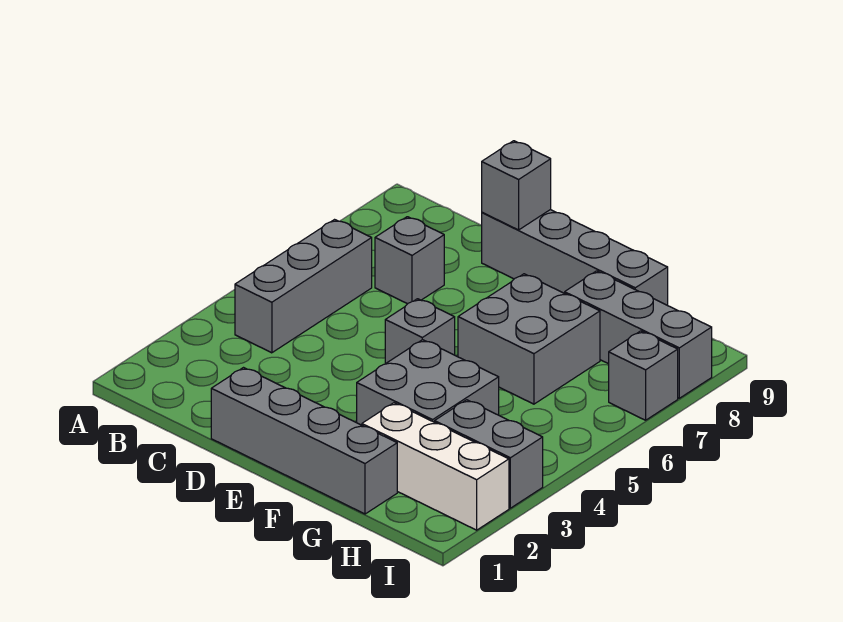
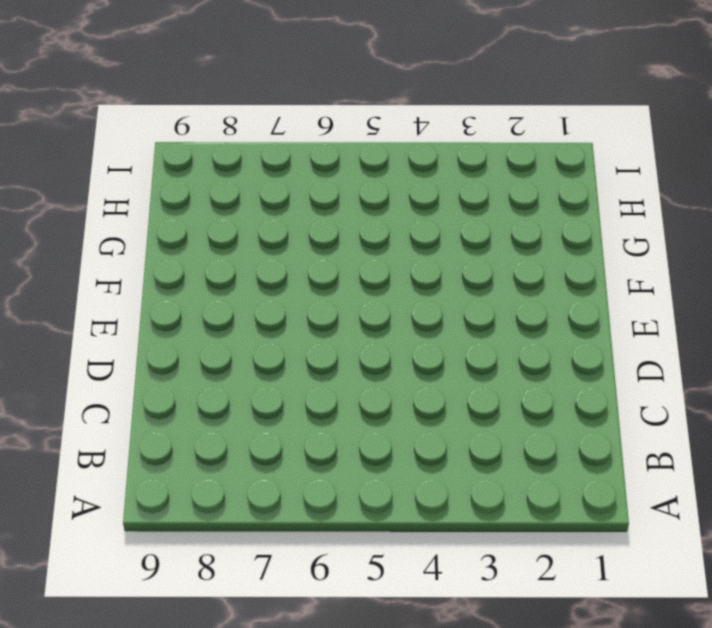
none -> grey 1x3 brick [235,220,372,353]
none -> grey 1x1 brick [375,217,444,304]
none -> grey 1x4 brick [211,368,397,514]

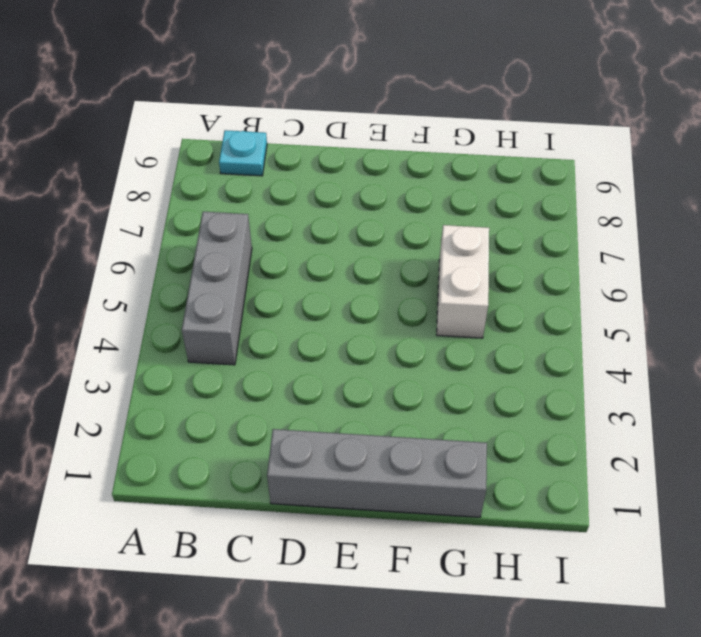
cyan 1x1 plate [219,130,267,176] -> none
white 1x2 brick [437,225,489,338] -> grey 2x2 brick [458,274,600,404]
none -> grey 1x1 brick [375,217,444,304]
none -> grey 1x4 brick [481,210,668,305]
none -> grey 1x1 brick [385,299,455,364]

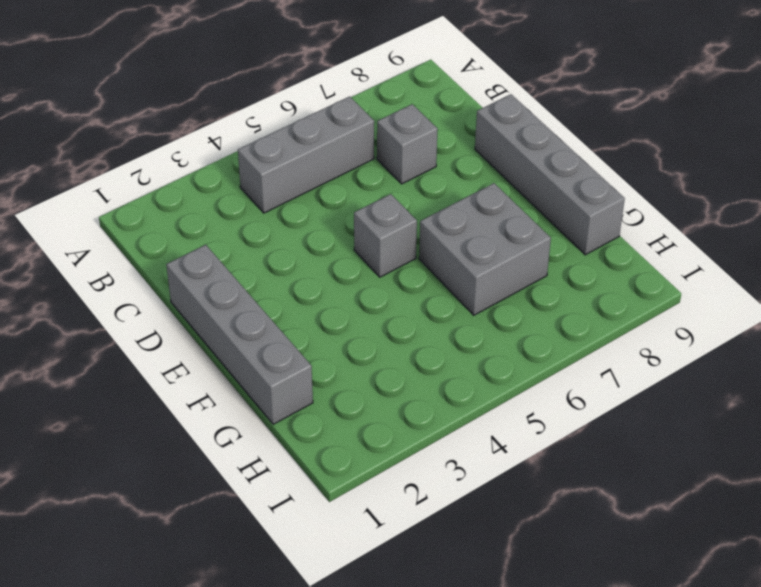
none -> grey 2x2 brick [357,340,499,425]
none -> white 1x3 brick [362,403,509,530]
none -> grey 1x3 brick [565,271,712,398]

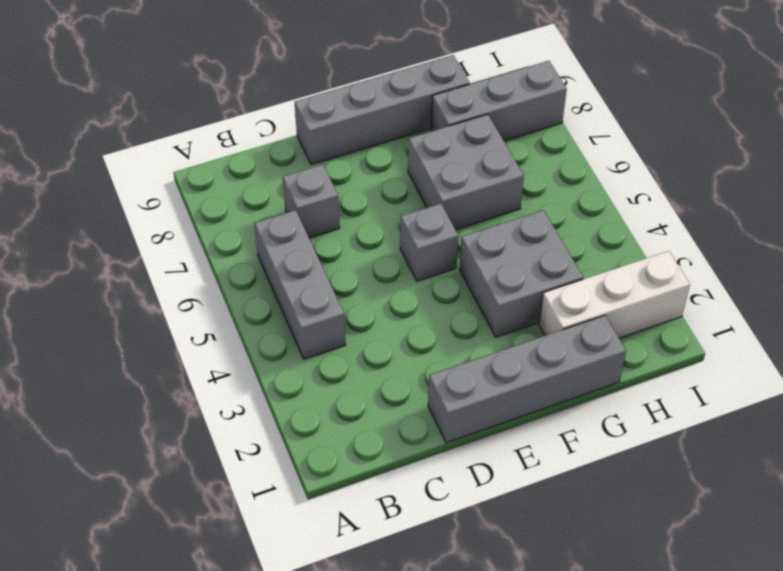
none -> grey 1x2 brick [435,400,543,508]
none -> grey 1x1 brick [609,331,678,420]
none -> grey 1x1 brick [482,141,551,230]

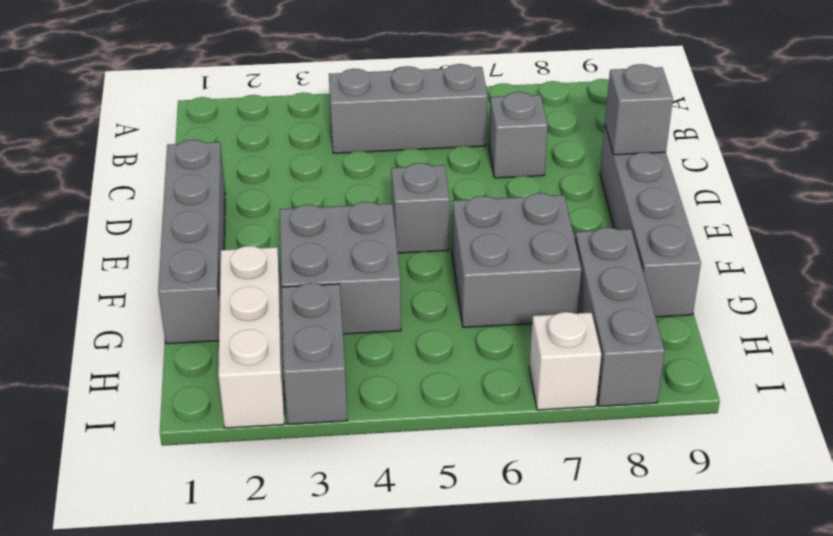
white 1x1 brick [529,312,601,410] -> grey 1x1 brick [609,331,678,420]

